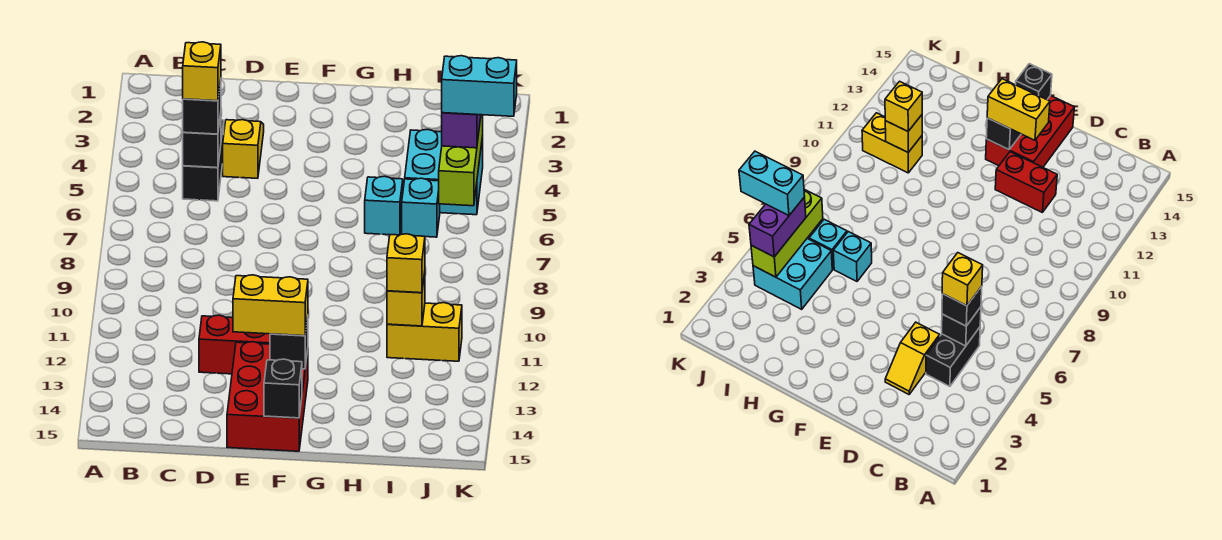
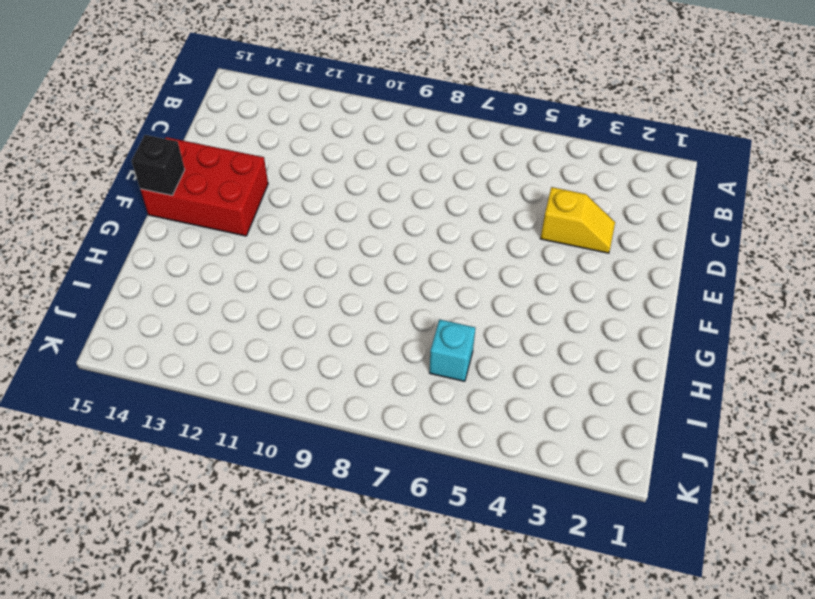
none -> black 1x2 brick [183,120,224,201]
none -> red 1x2 brick [199,315,270,374]
none -> cyan 1x1 brick [365,176,403,235]

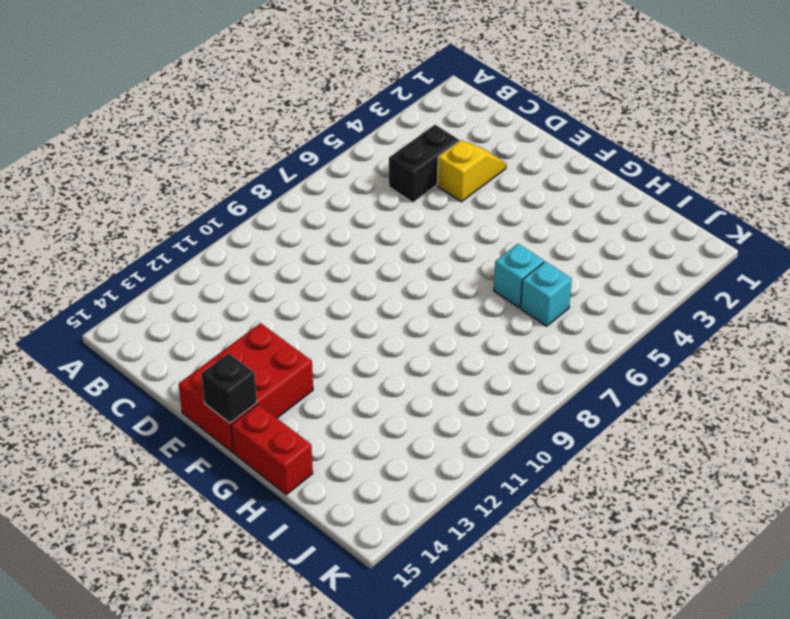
red 1x2 brick [231,404,313,495] -> red 1x2 brick moved to [199,315,270,374]
none -> cyan 2x2 brick [405,129,483,215]
none -> yellow 1x2 brick [387,303,462,361]
none -> black 1x1 brick [183,114,221,168]

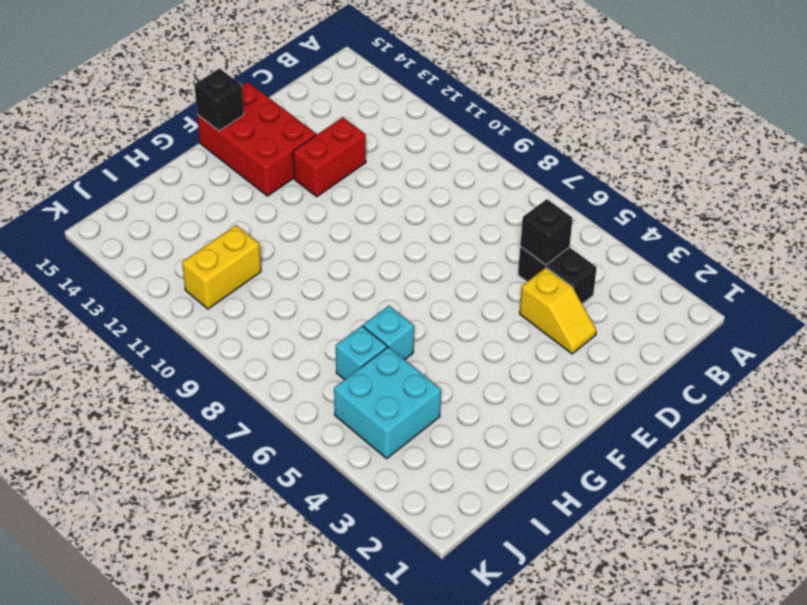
none -> black 1x1 brick [270,317,308,369]
none -> yellow 1x1 brick [387,273,425,326]
none -> lime 1x3 brick [439,115,483,206]

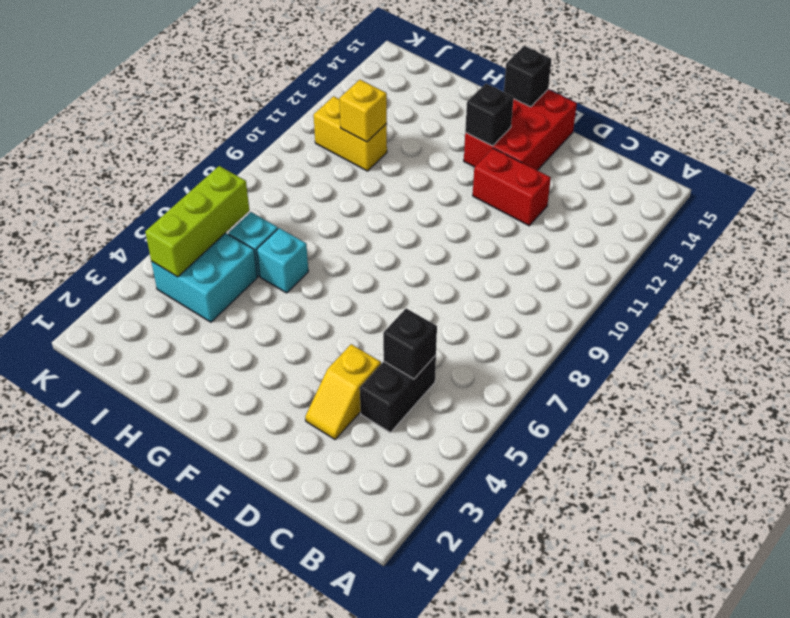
none -> black 1x1 brick [183,80,221,134]
none -> yellow 1x2 brick [233,275,308,336]
none -> yellow 1x1 brick [387,234,425,293]

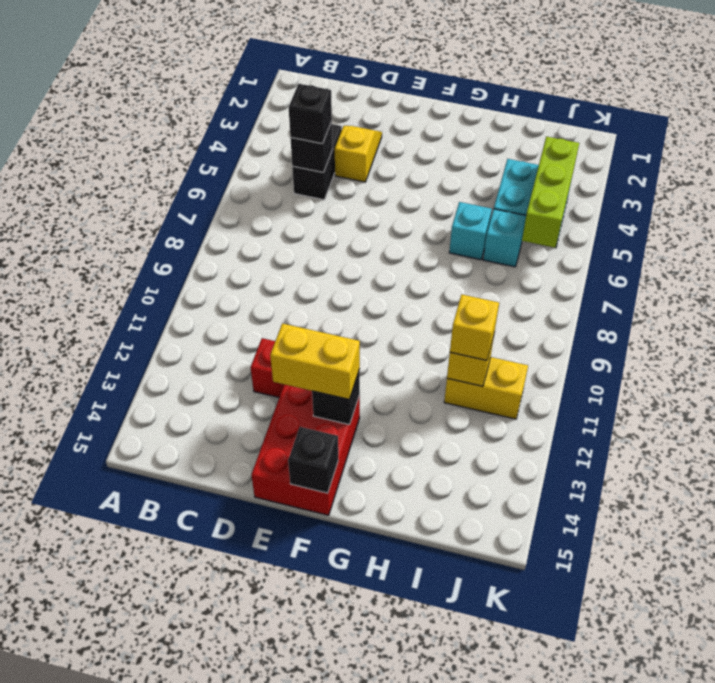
none -> purple 1x2 brick [441,113,481,148]
none -> yellow 1x1 brick [183,42,221,101]
none -> cyan 1x2 brick [441,56,517,116]

